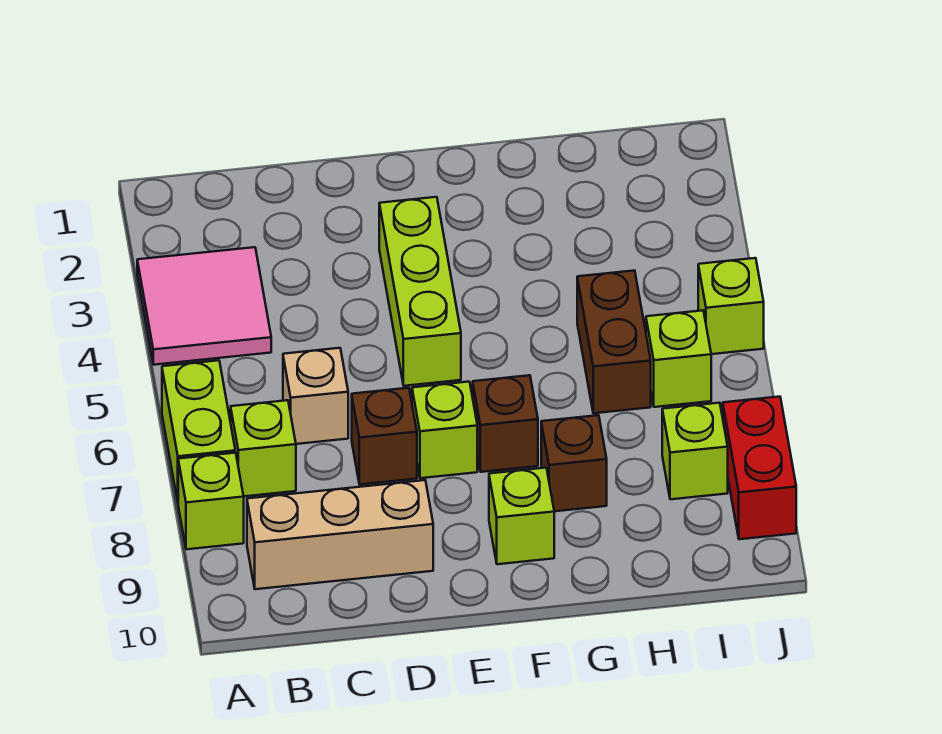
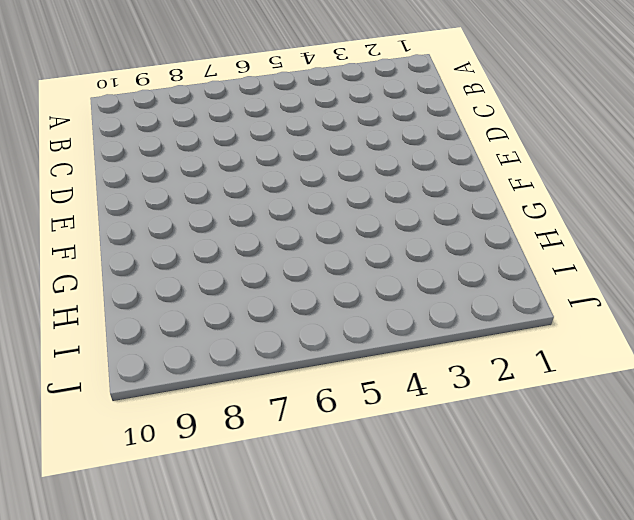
none -> pink 2x2 tile [137,247,271,365]
none -> lime 1x2 brick [162,360,235,501]
none -> lime 1x1 brick [178,453,244,549]

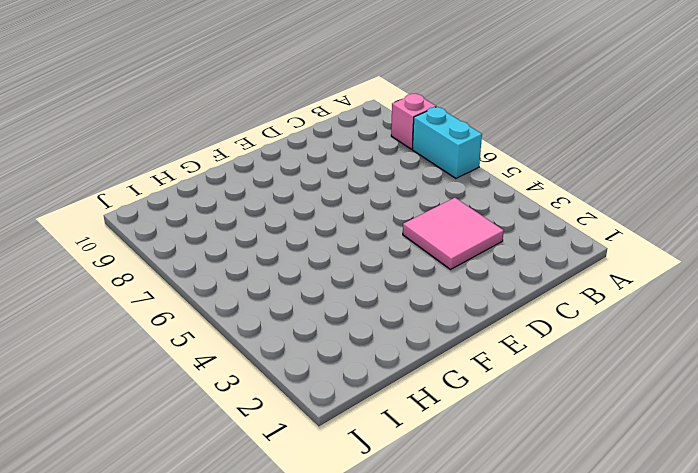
cyan 1x2 brick [412,107,482,178] -> lime 1x2 brick [162,360,235,501]
pink 1x1 brick [391,93,436,149] -> lime 1x1 brick [178,453,244,549]
pink 2x2 tile [403,198,504,269] -> pink 2x2 tile moved to [137,247,271,365]
none -> lime 1x1 brick [231,400,296,496]
none -> tan 1x3 brick [247,480,433,589]
none -> tan 1x1 brick [283,348,348,444]

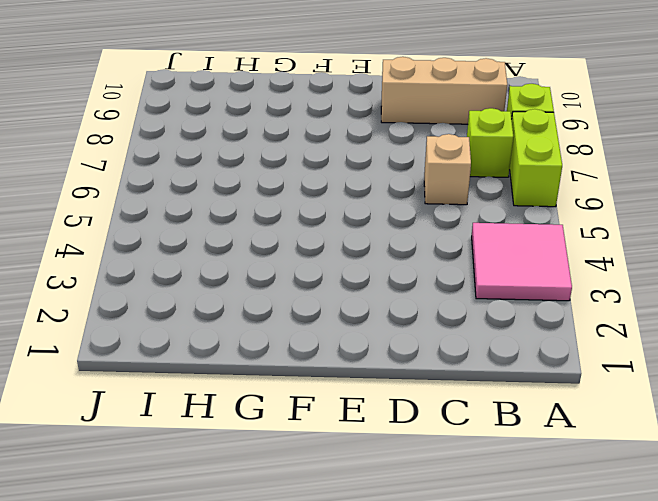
none -> brown 1x1 brick [352,388,417,484]
none -> lime 1x3 brick [379,197,461,386]
none -> lime 1x1 brick [412,382,477,478]

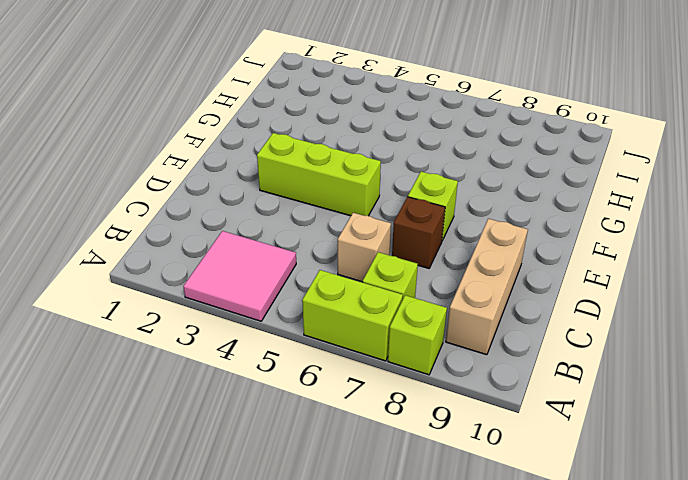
none -> brown 1x1 brick [473,375,538,472]
none -> lime 1x1 brick [489,468,554,564]
none -> brown 1x1 brick [541,415,607,511]

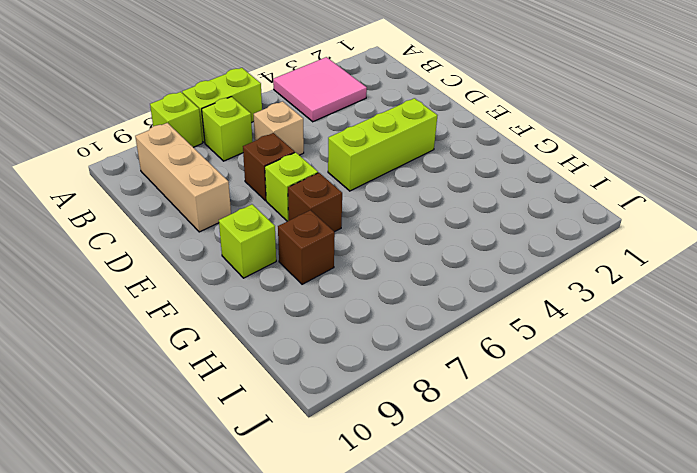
none -> brown 1x2 brick [577,270,651,413]
none -> lime 1x1 brick [646,310,711,407]
none -> lime 1x1 brick [662,403,728,499]

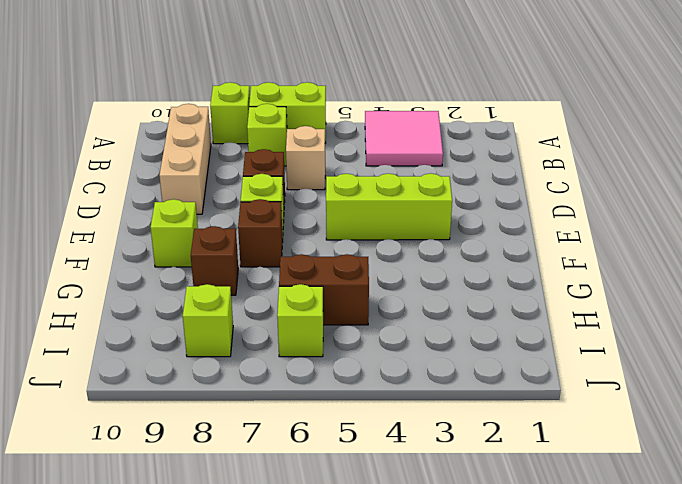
none -> lime 1x1 brick [698,258,764,354]
none -> red 1x2 brick [723,397,796,539]

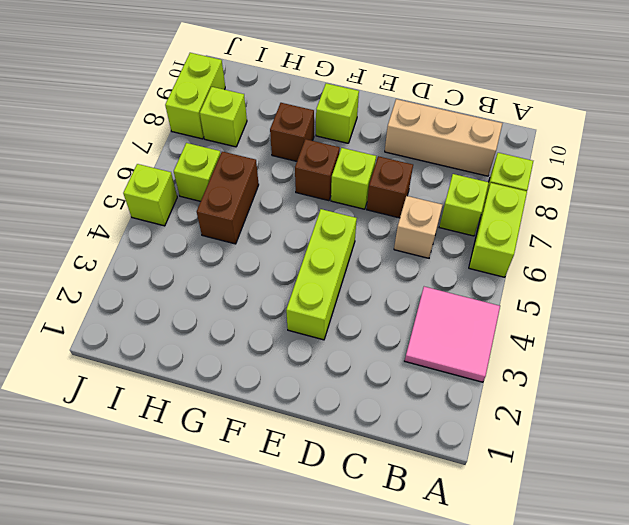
lime 1x2 brick [165,53,225,139] -> red 1x2 brick [723,397,796,539]

